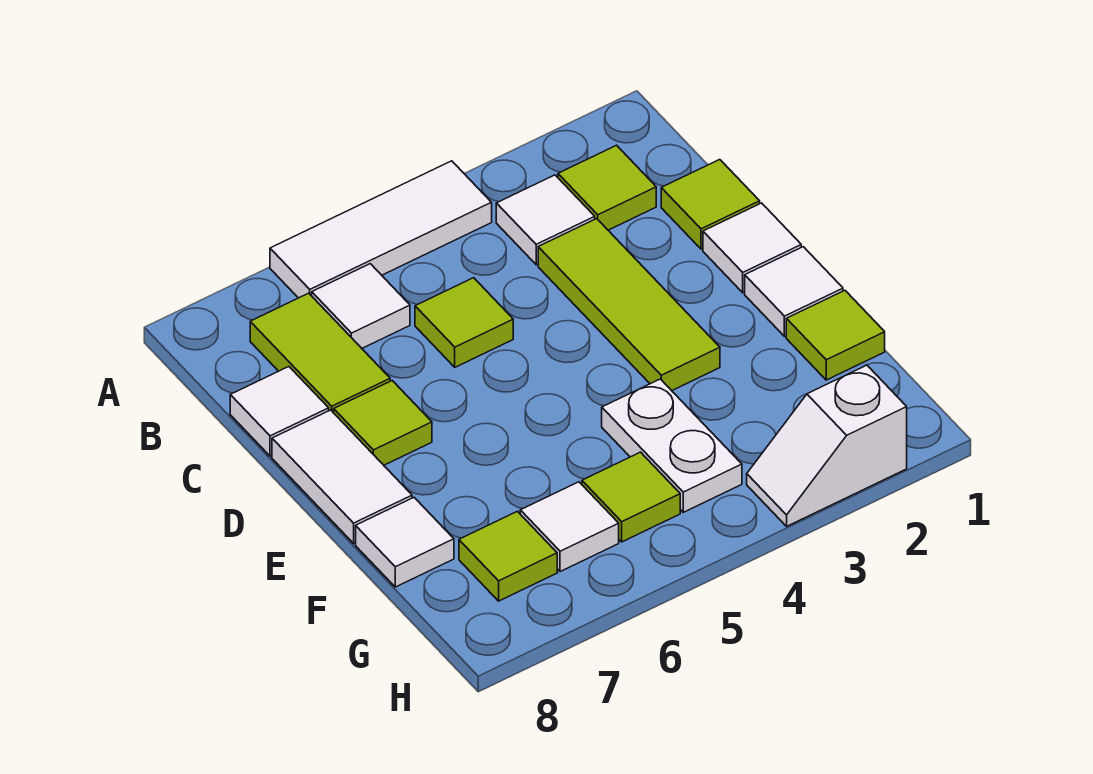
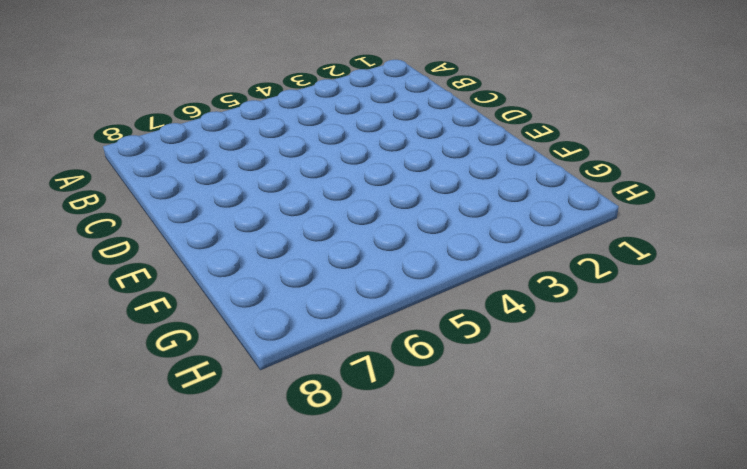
none -> white 1x3 tile [270,161,492,298]
none -> lime 1x1 tile [558,145,656,230]
none -> white 1x1 tile [496,175,595,265]

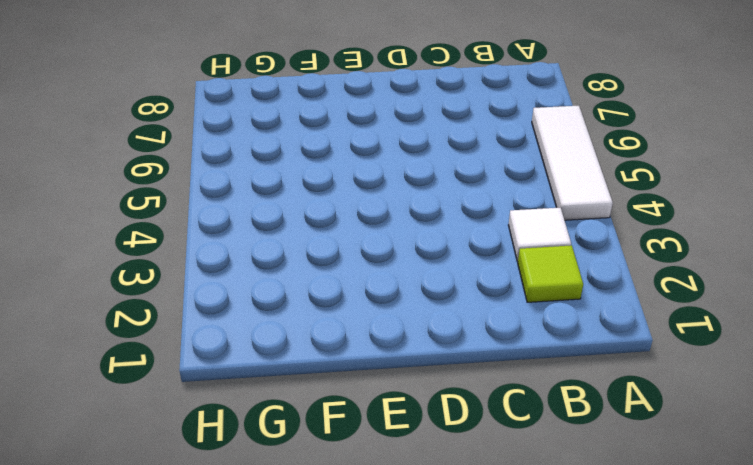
none -> white 1x1 tile [312,264,410,348]
none -> lime 1x2 tile [250,293,390,413]
none -> lime 1x1 tile [661,160,760,249]

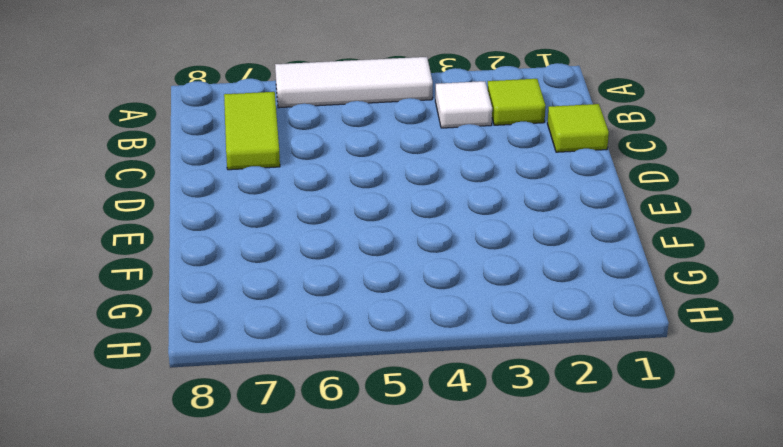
none -> white 1x1 tile [312,264,410,348]
none -> lime 1x3 tile [538,219,720,391]
none -> lime 1x1 tile [415,278,513,367]

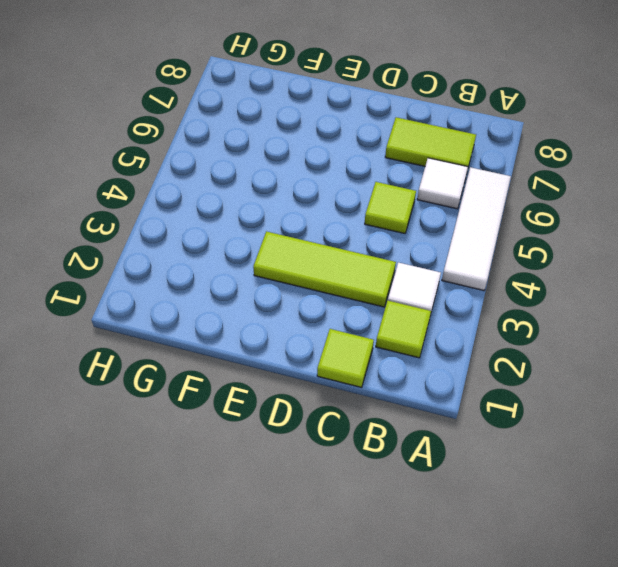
none -> white 1x1 tile [230,367,329,456]
none -> white 1x1 tile [703,203,801,293]
none -> lime 1x1 tile [334,381,432,465]

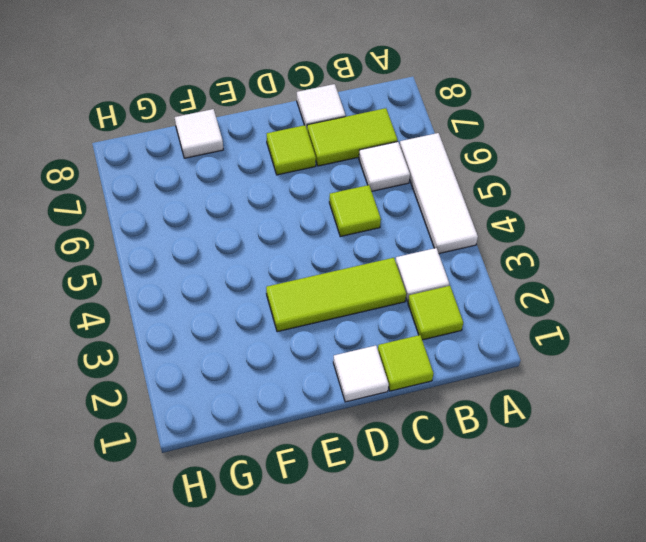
none -> white 1x2 tile [272,410,412,543]
none -> white 1x1 tile [745,247,843,336]
none -> lime 1x1 tile [786,290,885,380]

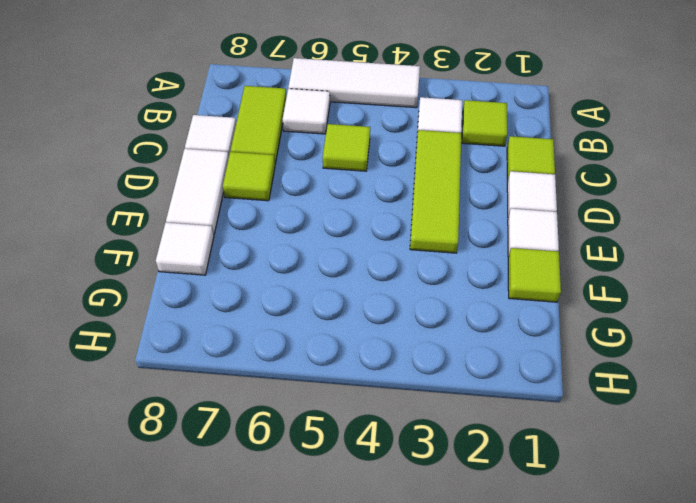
none -> white 1x2 plate [602,379,742,512]
none -> lime 1x1 tile [582,452,680,542]
none -> white 1x1 tile [520,482,619,572]

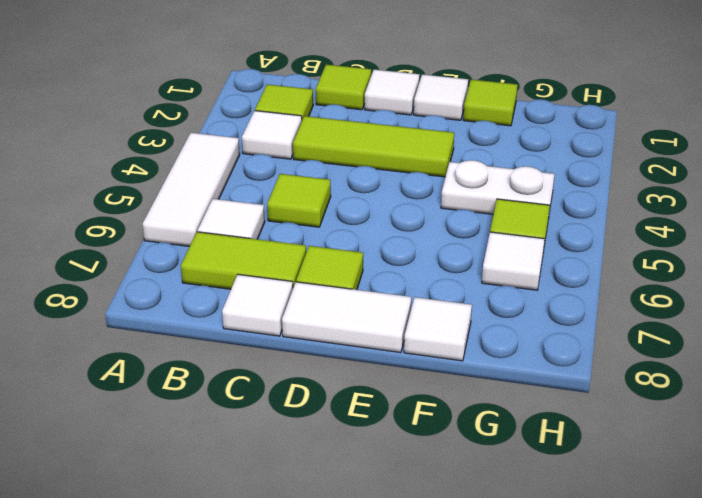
none -> lime 1x1 tile [459,511,557,601]
none -> white 1x2 slope [747,365,907,526]

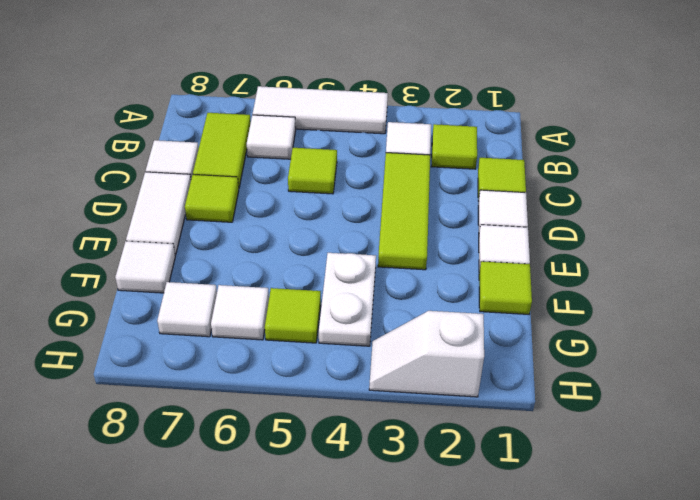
white 1x1 tile [157,282,217,337] -> lime 1x1 tile [459,511,557,601]

